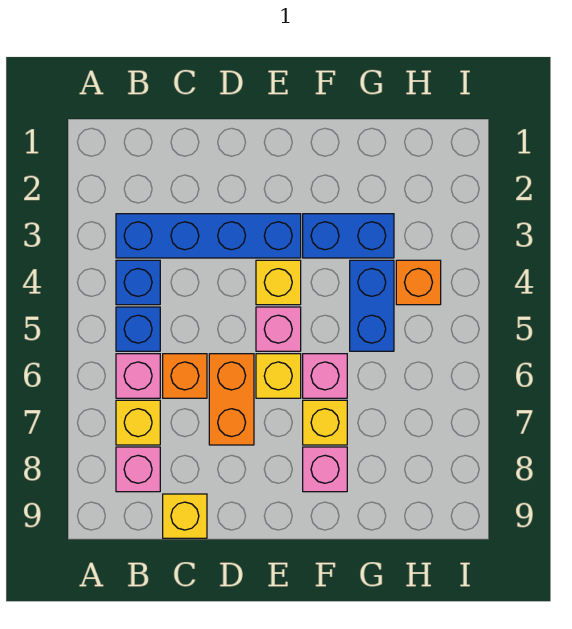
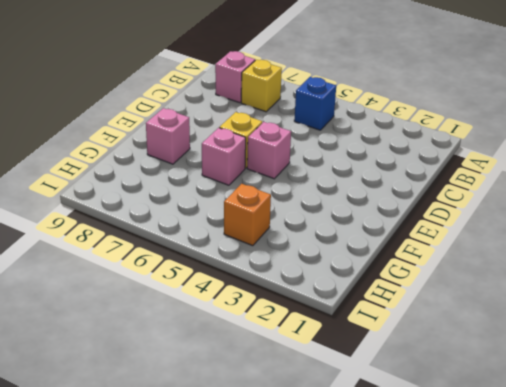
none -> blue 1x4 brick [116,214,301,258]
none -> blue 1x1 brick [116,260,160,305]
none -> pink 1x1 brick [116,354,160,398]

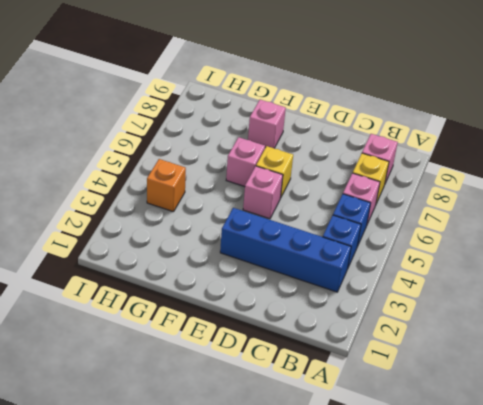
none -> orange 1x1 brick [163,354,207,398]
none -> yellow 1x1 brick [163,494,207,538]
none -> orange 1x2 brick [209,354,254,445]

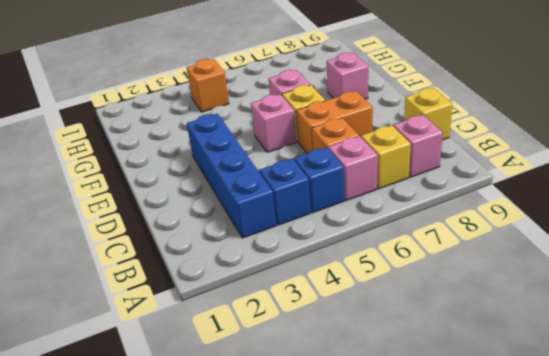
none -> yellow 1x1 brick [256,260,301,305]
none -> blue 1x2 brick [303,214,394,258]
none -> yellow 1x1 brick [303,400,347,445]

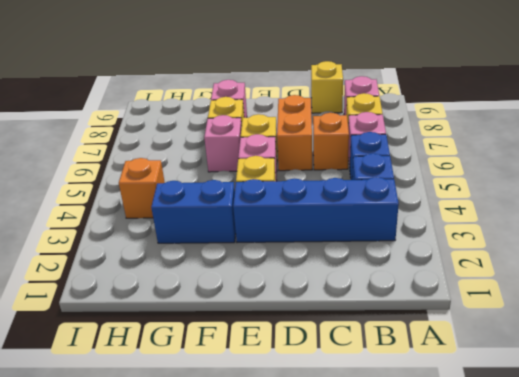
none -> blue 1x2 brick [350,260,394,351]

